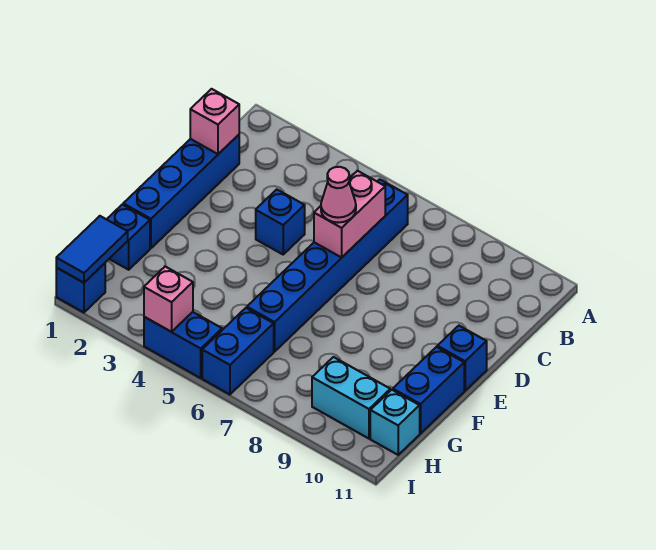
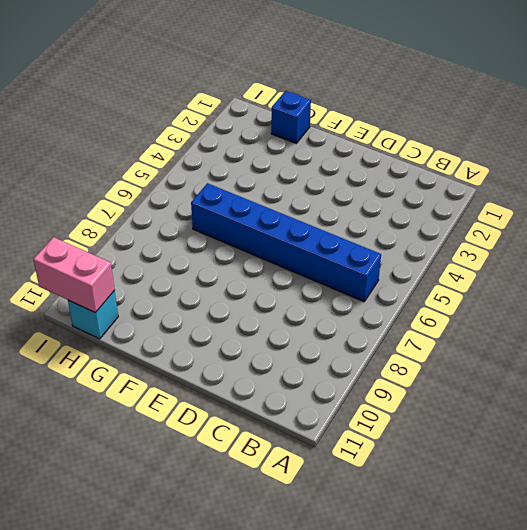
pink 1x2 brick [33,237,115,313] -> pink 1x2 brick moved to [314,171,385,258]
none -> blue 1x4 brick [123,135,239,248]
none -> blue 1x1 brick [256,189,305,254]
none -> blue 1x1 brick [437,326,487,391]

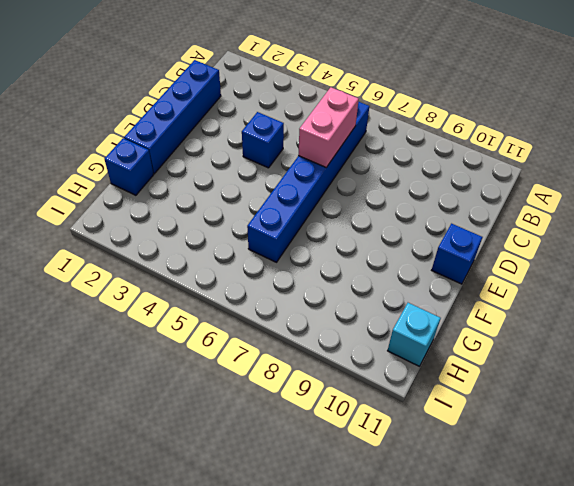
none -> blue 1x2 brick [393,347,464,434]
none -> blue 1x2 brick [202,308,274,394]
none -> cyan 1x2 brick [312,357,390,439]

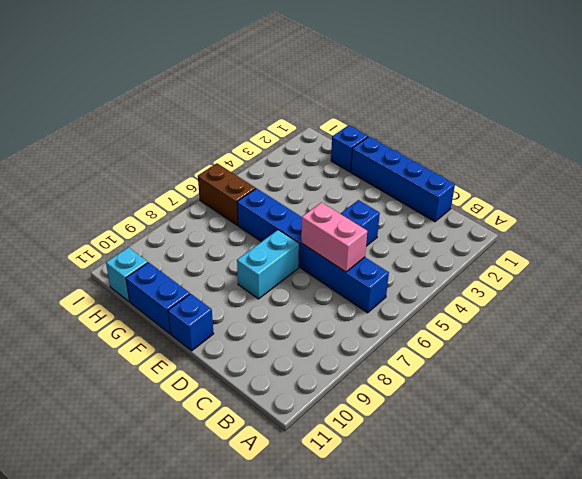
cyan 1x2 brick [237,230,299,299] -> cyan 1x2 brick moved to [312,357,390,439]
brown 1x2 brick [198,163,256,225] -> blue 1x2 brick [202,308,274,394]
none -> blue 1x1 brick [56,263,105,312]
none -> blue 1x2 brick [144,312,222,378]
none -> pink 1x1 brick [190,89,239,154]

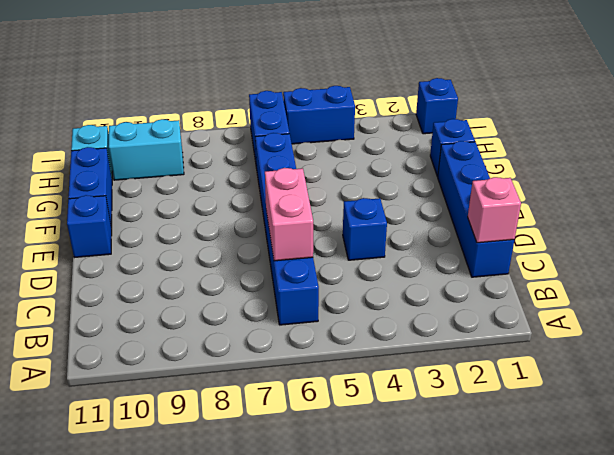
none -> blue 1x2 tile [56,216,128,283]
none -> pink 1x1 brick [144,266,193,332]
none -> pink 1x1 cone [321,167,356,223]

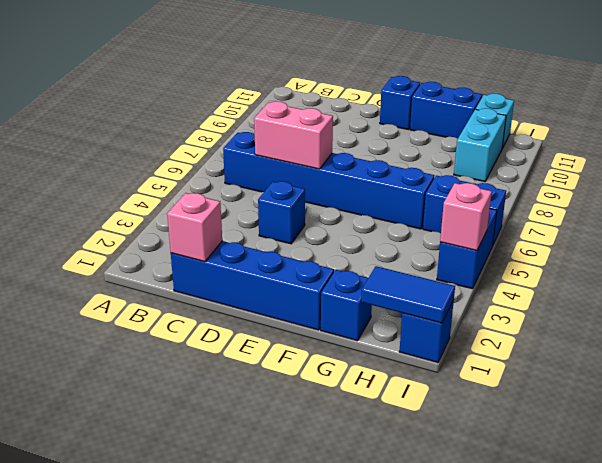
none -> pink 1x1 cone [321,167,356,223]

